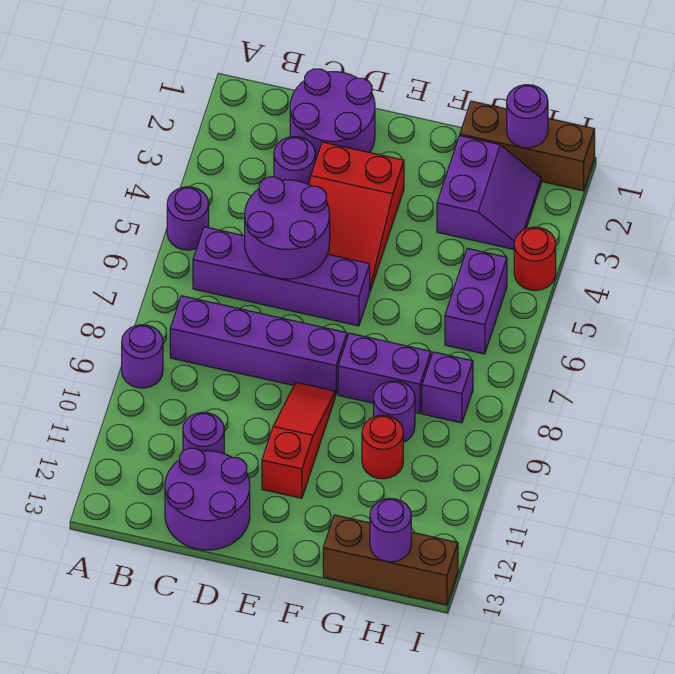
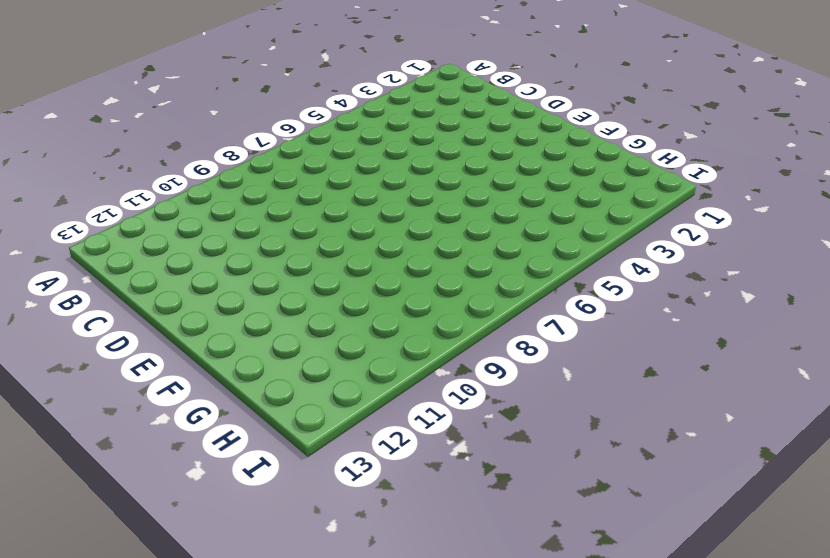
none -> purple 1x1 round brick [167,187,209,250]
none -> purple 1x1 round brick [122,325,163,388]
none -> purple 1x4 brick [193,227,370,326]

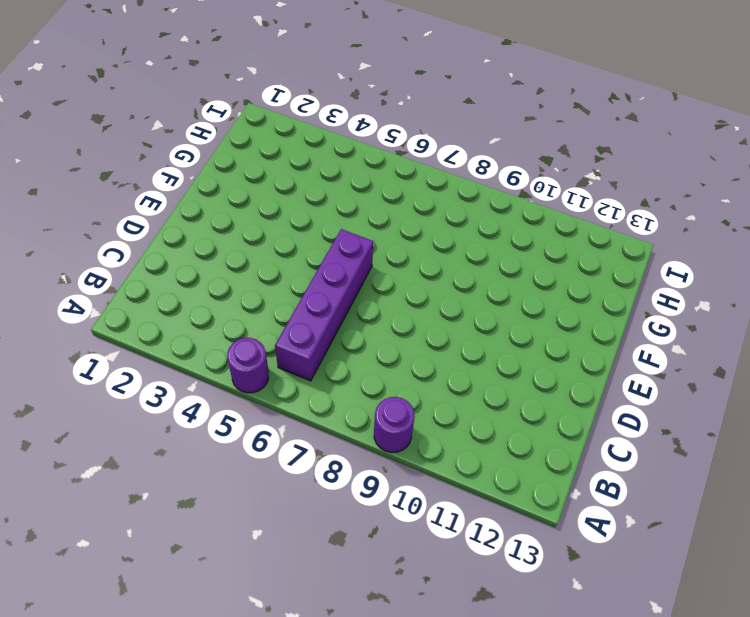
none -> purple 1x4 brick [170,296,347,394]
none -> purple 2x2 round brick [290,69,375,161]
none -> purple 1x1 round brick [274,137,315,185]

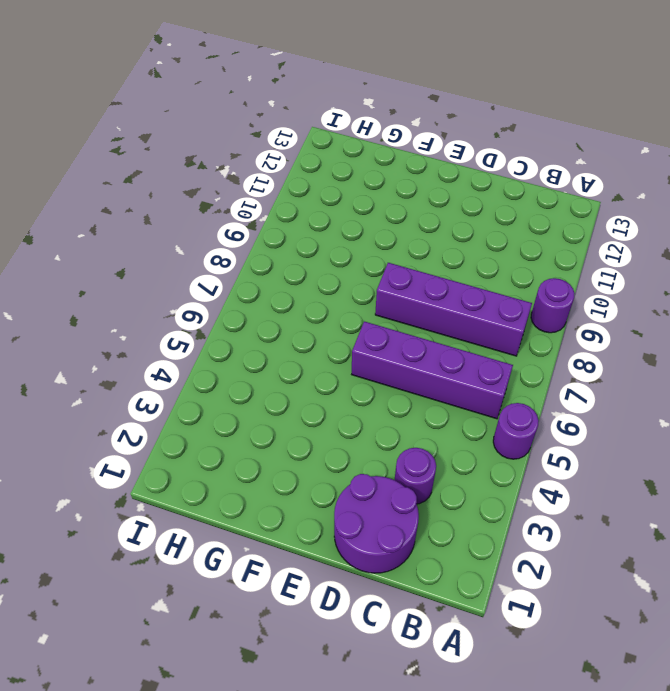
none -> purple 1x1 round brick [183,412,224,454]
none -> purple 2x2 round brick [165,448,250,550]
none -> red 2x3 slope [309,142,404,291]

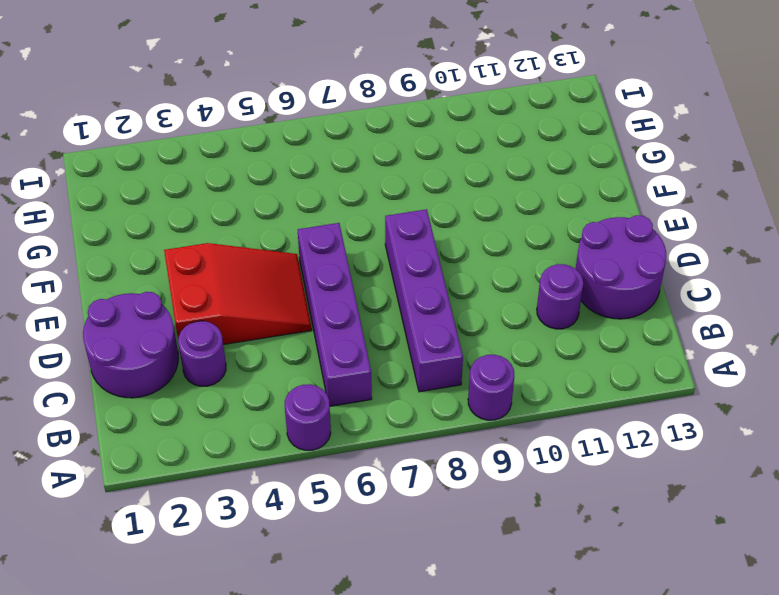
none -> red 1x3 slope [262,382,336,498]
none -> purple 1x2 brick [338,333,431,414]
none -> brown 1x3 brick [460,101,595,191]

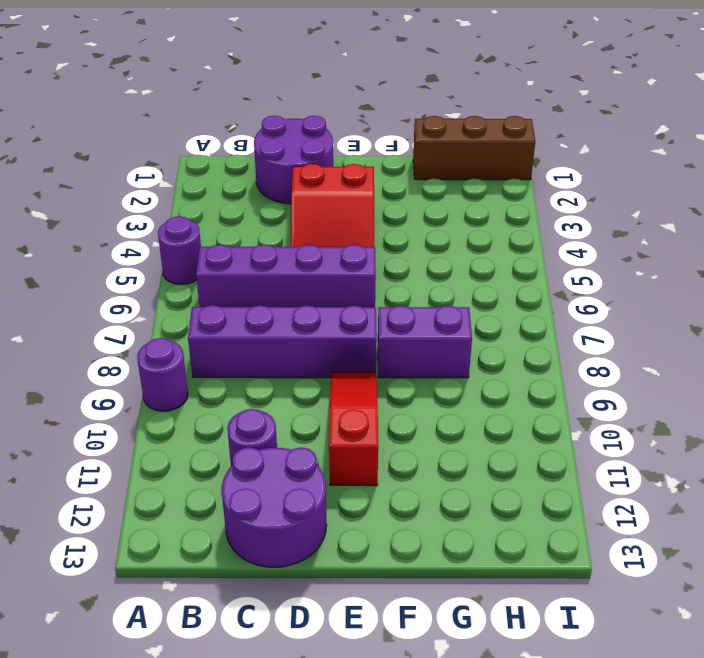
none -> purple 1x1 round brick [274,137,315,185]
none -> purple 2x2 slope [437,136,541,249]
none -> purple 1x1 round brick [374,381,415,442]

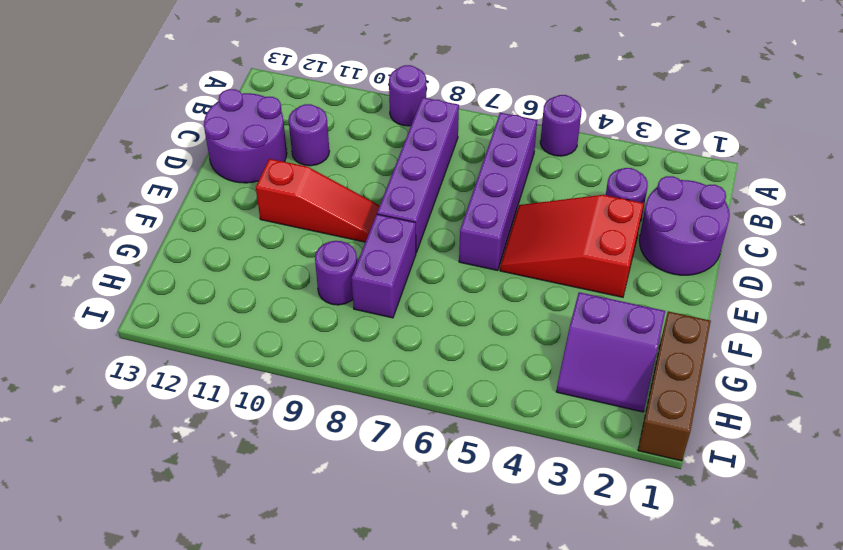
none -> red 1x1 round brick [362,415,403,479]
none -> brown 1x3 brick [323,515,458,605]
none -> purple 1x2 brick [445,248,507,354]

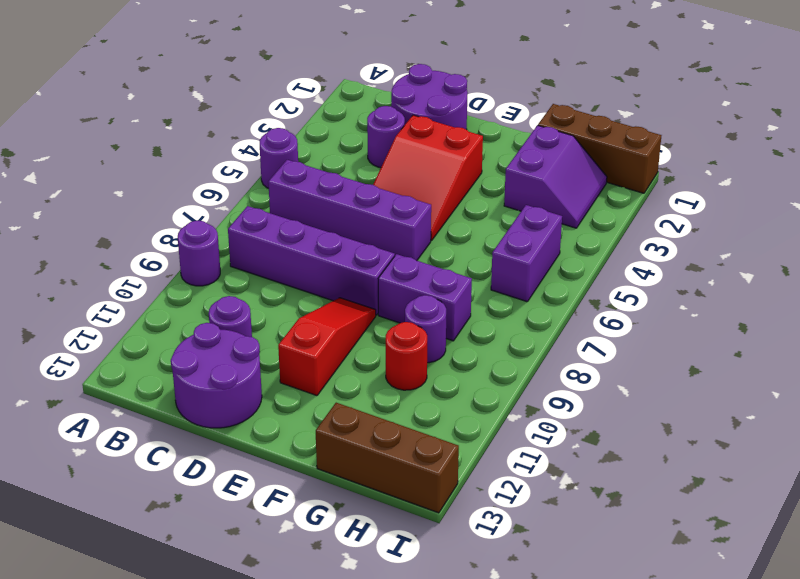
none -> purple 1x1 brick [422,352,473,423]
none -> red 1x1 round brick [514,227,556,291]
none -> purple 2x2 round brick [245,177,330,279]

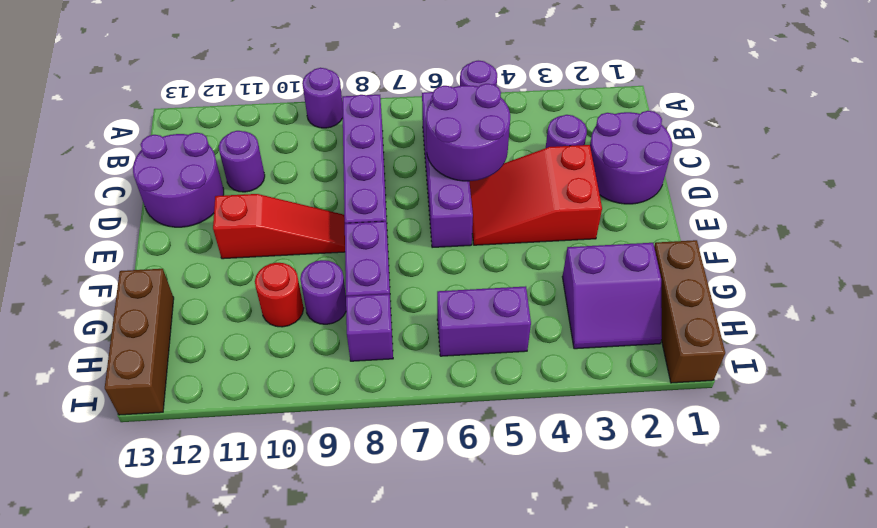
none -> red 1x1 round brick [514,227,556,291]
none -> purple 1x1 round brick [507,85,548,148]
none -> purple 1x1 round brick [370,498,411,562]

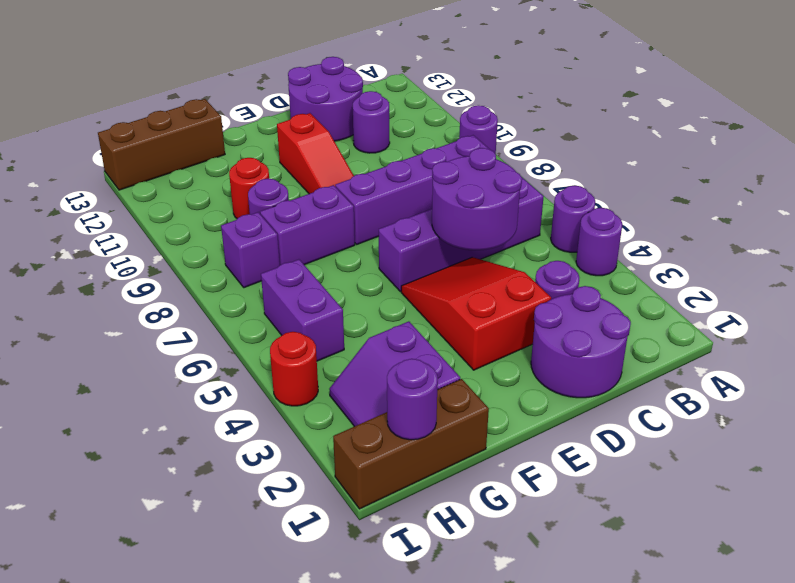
purple 1x1 round brick [576,208,622,276] -> purple 1x1 round brick moved to [370,498,411,562]

